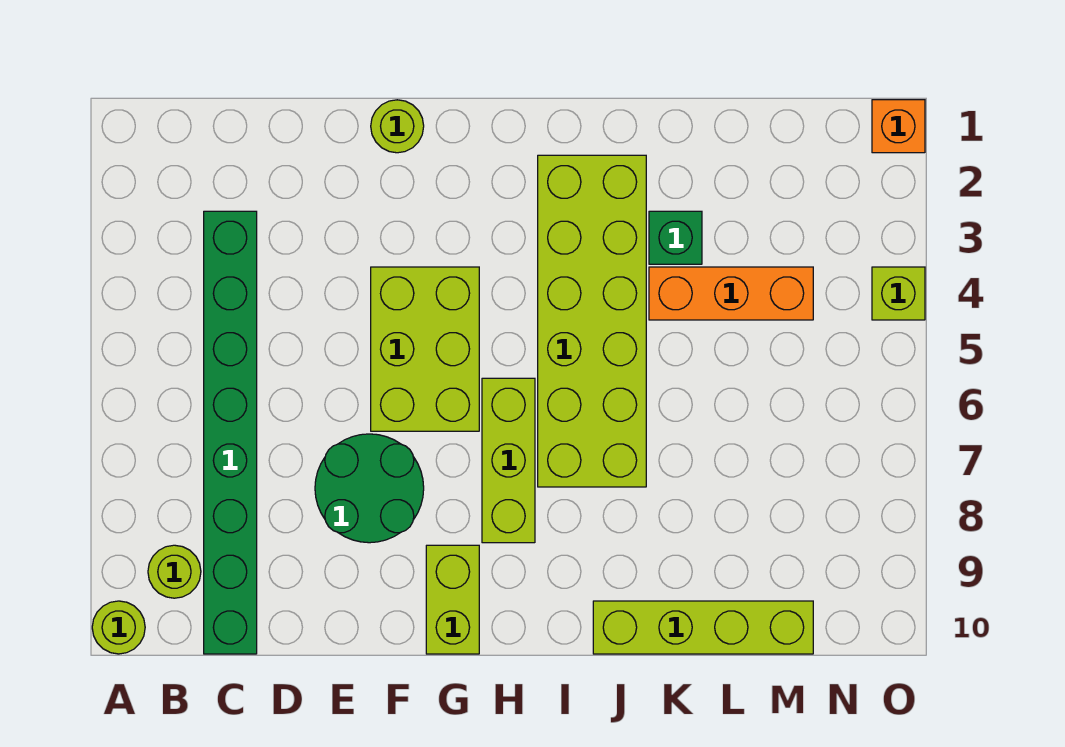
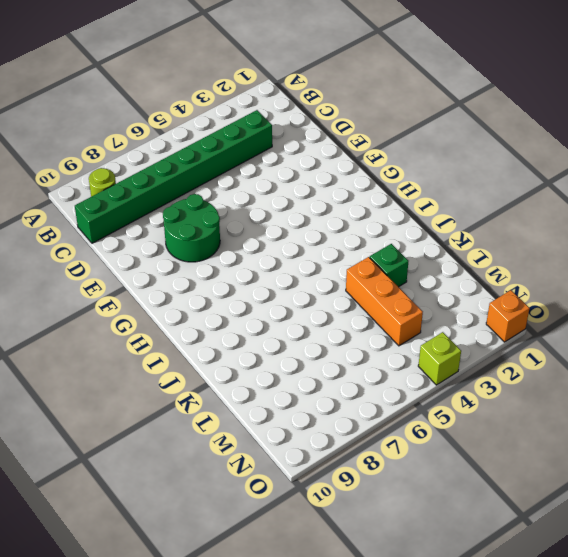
none -> lime 1x1 round brick [92,601,145,654]
none -> lime 1x1 round brick [371,100,424,153]
none -> lime 2x3 brick [371,267,479,431]

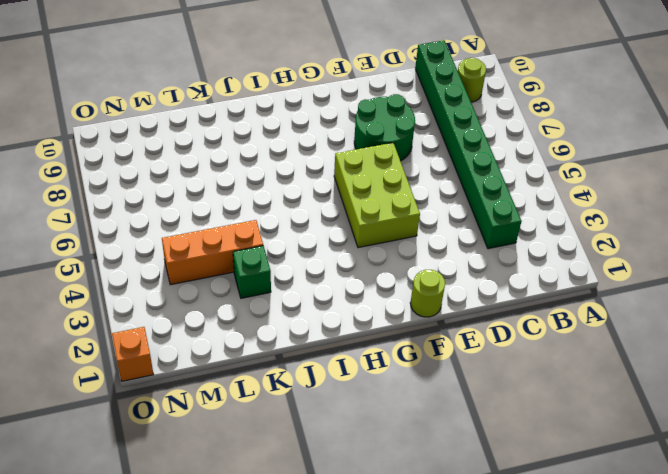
none -> lime 1x1 round brick [92,601,145,654]
none -> lime 1x2 brick [426,545,479,654]
none -> lime 1x3 brick [482,378,535,543]

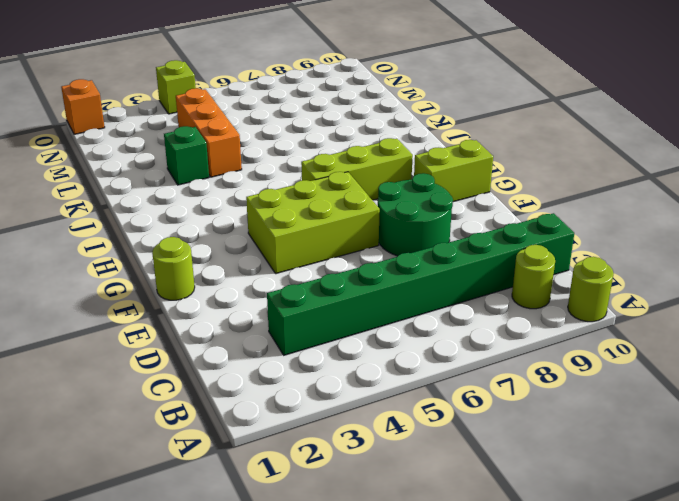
none -> lime 2x6 brick [538,155,646,487]
none -> lime 1x4 brick [593,601,813,654]

